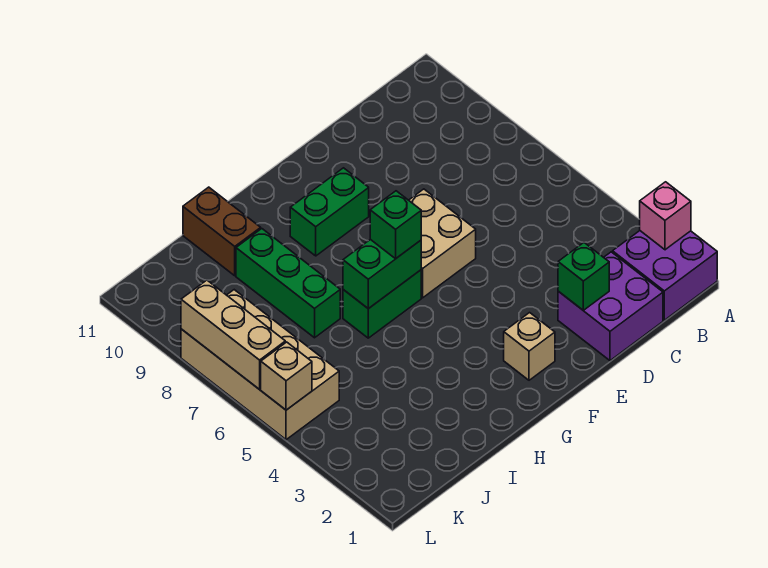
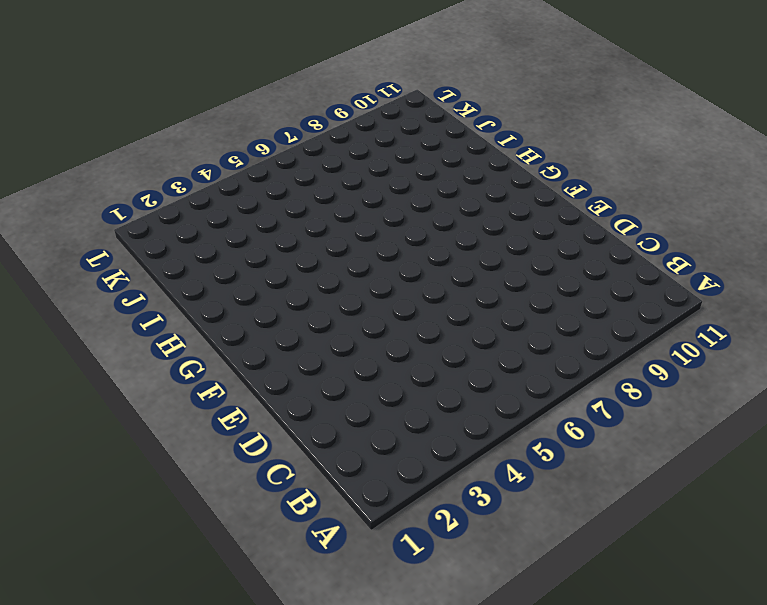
none -> purple 2x2 brick [613,231,717,320]
none -> purple 2x2 brick [558,252,663,361]
none -> tan 2x2 brick [409,189,476,298]

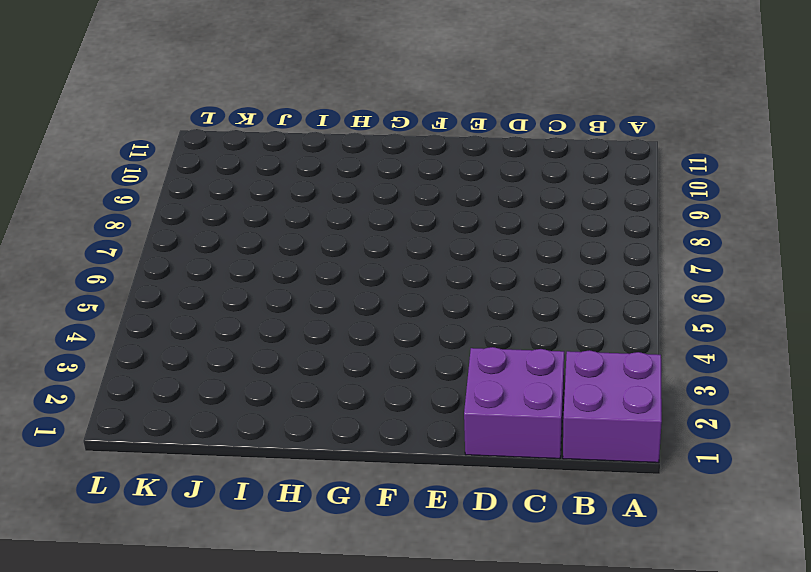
none -> tan 2x2 brick [409,189,476,298]
none -> tan 1x1 brick [504,313,555,380]
none -> green 1x2 brick [290,168,369,256]

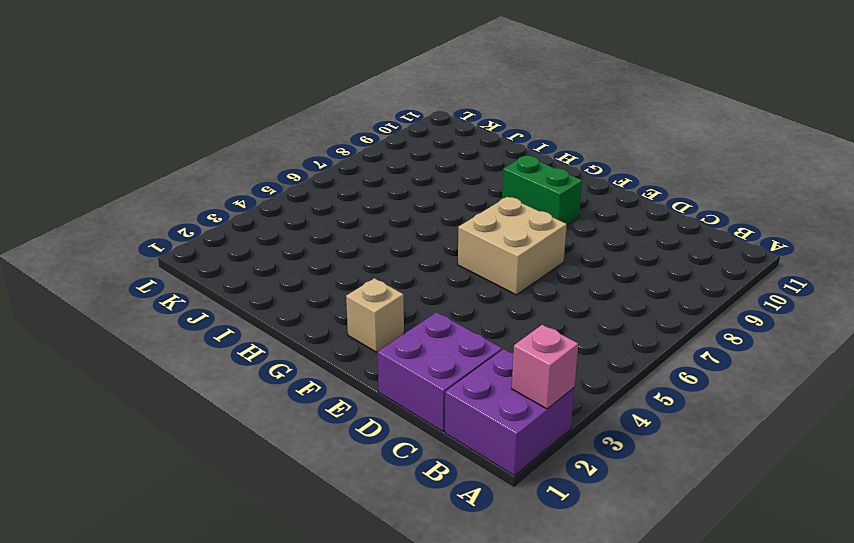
none -> green 1x2 brick [343,270,421,338]
none -> green 1x3 brick [236,229,340,338]
none -> brown 1x2 brick [183,187,261,276]

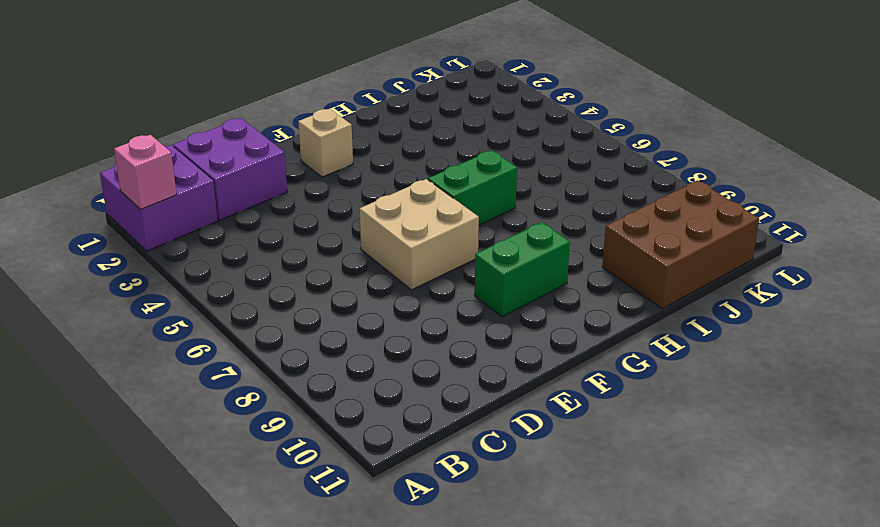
brown 2x3 brick [603,180,759,309] -> brown 1x2 brick [183,187,261,276]
none -> green 1x3 brick [236,229,340,338]
none -> tan 2x4 brick [181,290,339,440]
none -> green 1x1 brick [558,243,609,310]

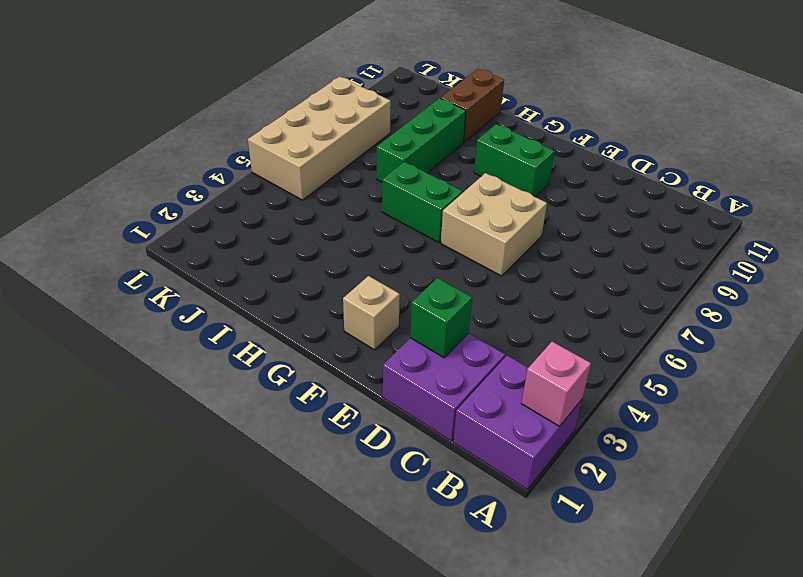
none -> green 1x2 brick [343,239,421,309]
none -> tan 1x1 brick [261,342,312,410]
none -> tan 1x3 brick [181,280,285,390]

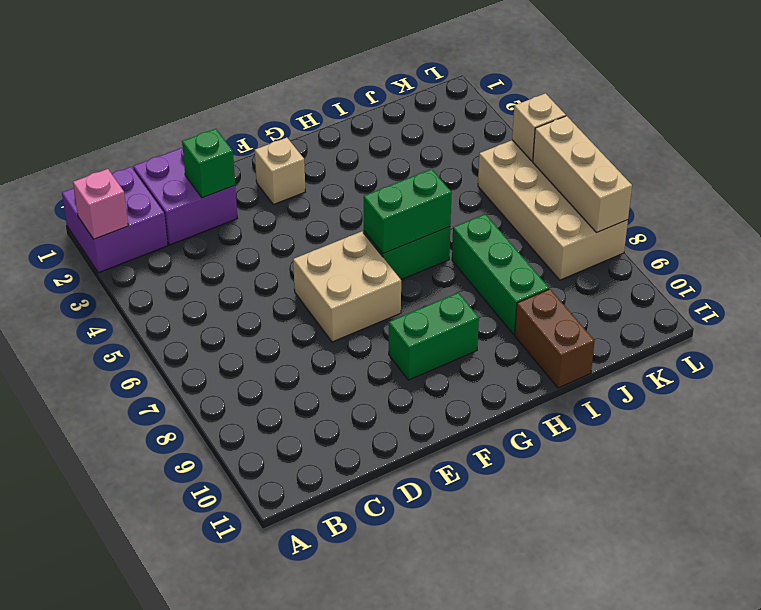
none -> green 1x1 brick [370,191,421,259]

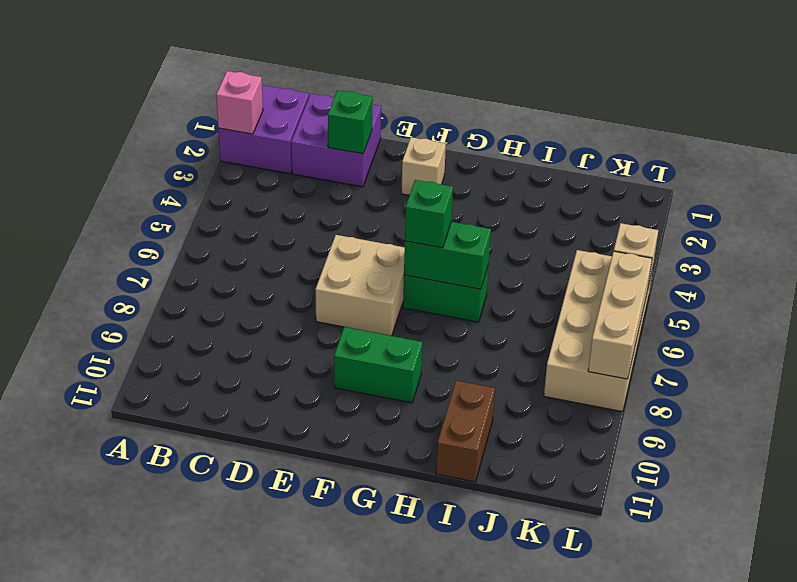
none -> green 1x3 brick [236,229,340,338]

